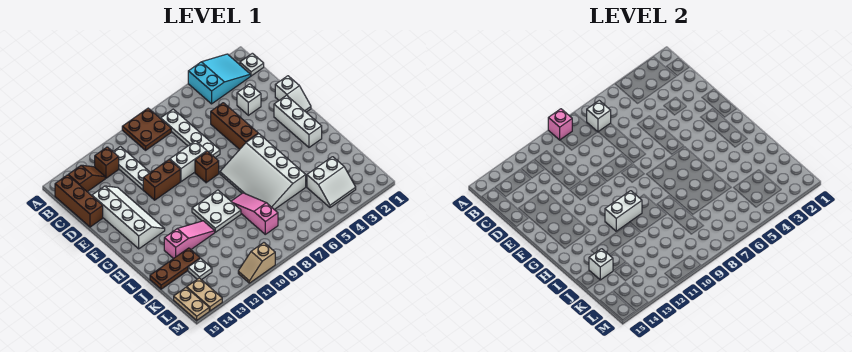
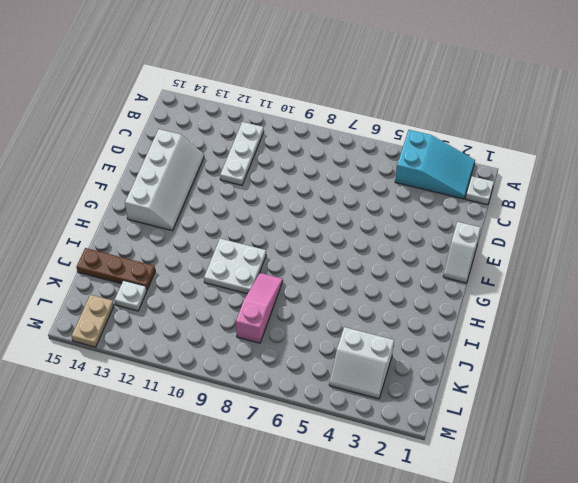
none -> brown 2x2 plate [122,108,171,150]
none -> white 1x4 plate [161,109,220,158]
none -> brown 1x1 brick [95,147,119,178]
none -> brown 1x2 slope [69,165,105,192]

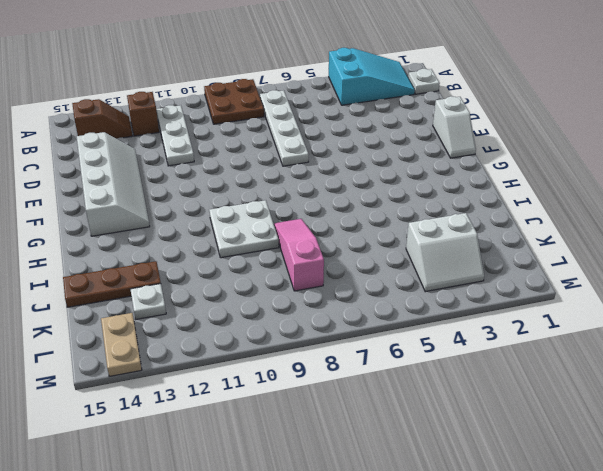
none -> brown 1x3 brick [55,175,103,227]
none -> white 1x1 brick [237,84,261,115]
none -> brown 1x3 brick [211,103,258,149]
none -> white 1x2 brick [170,141,207,182]

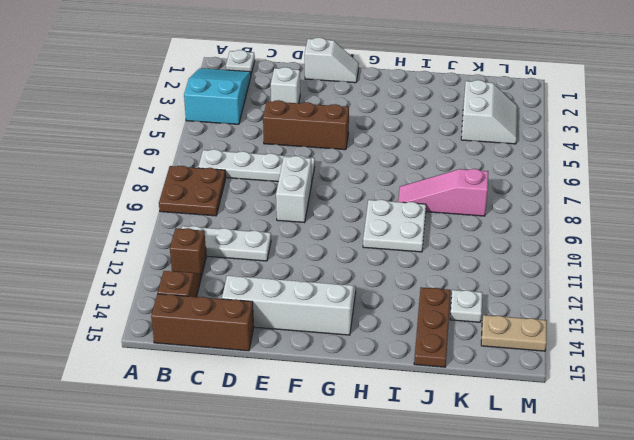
none -> brown 1x2 brick [143,160,180,200]
none -> white 1x3 brick [274,95,322,147]
none -> brown 1x1 brick [195,151,219,183]
none -> white 3x4 slope [220,134,306,210]

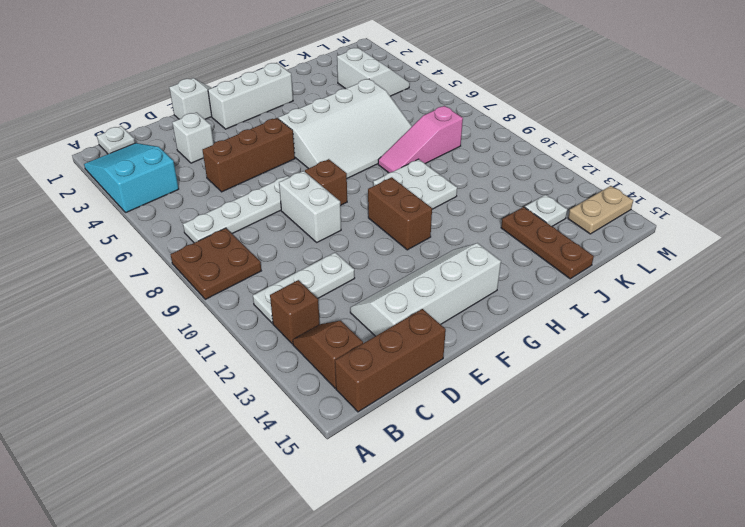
brown 1x2 brick [368,177,432,250] -> brown 1x2 brick moved to [143,160,180,200]
none -> pink 1x3 slope [164,221,215,259]
none -> tan 1x2 plate [174,288,209,320]
none -> tan 1x2 slope [238,243,275,283]
none -> pink 1x1 brick [548,109,572,140]

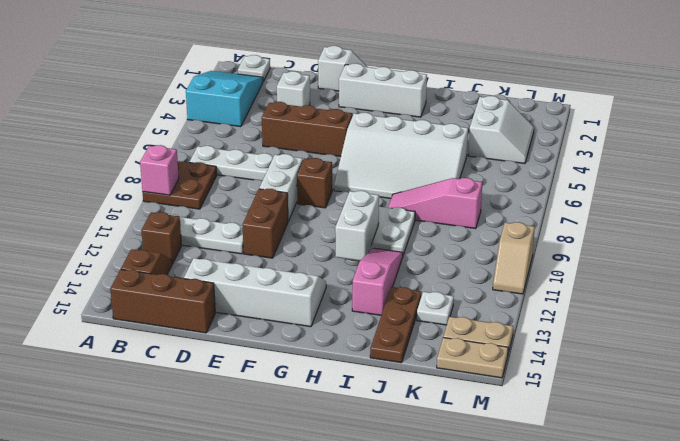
none -> white 1x1 brick [587,101,611,132]
none -> white 1x1 brick [589,249,613,280]

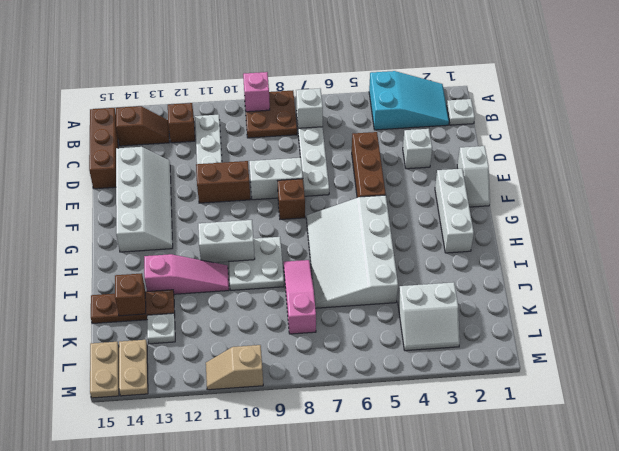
brown 1x1 brick [115,273,146,316] -> white 1x1 brick [589,249,613,280]

